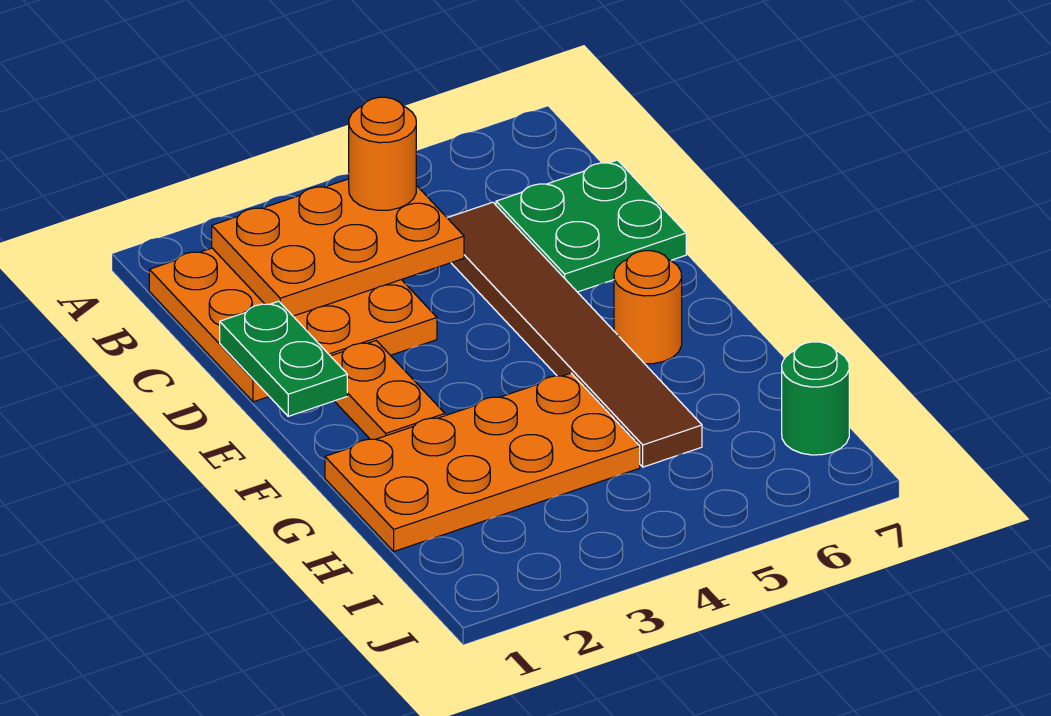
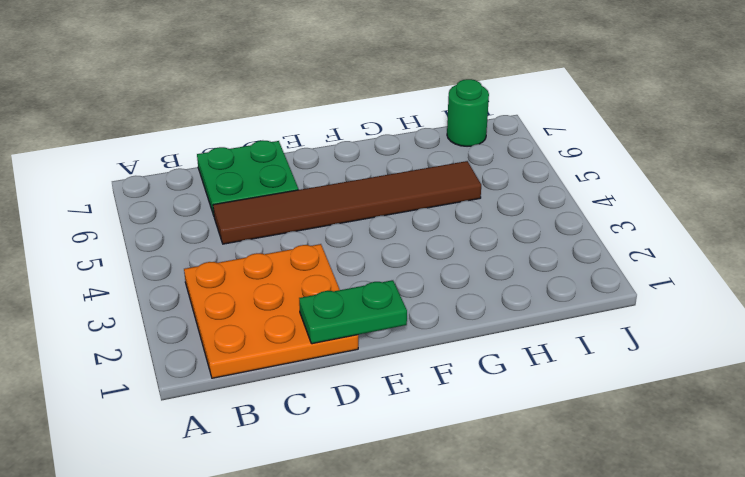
none -> orange 1x2 plate [331,341,445,439]
none -> orange 1x1 round brick [614,251,682,364]

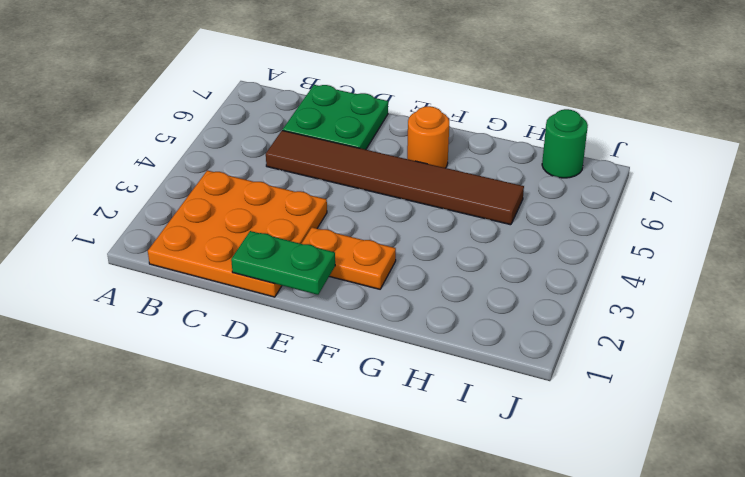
none -> orange 2x4 plate [325,373,640,551]
none -> orange 2x3 plate [212,179,464,316]

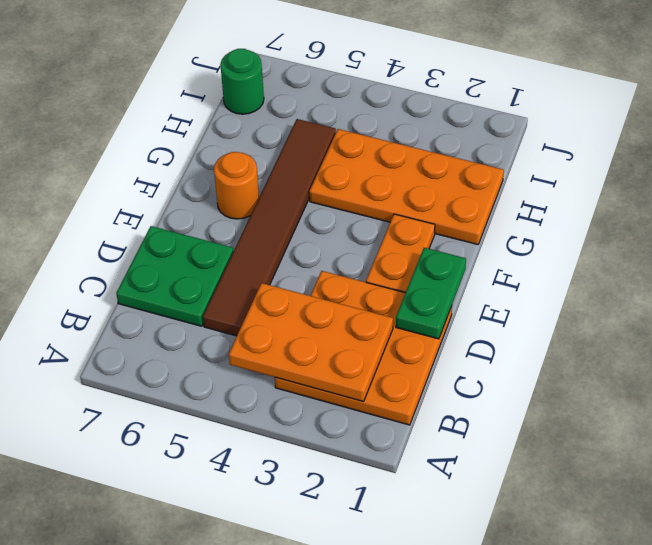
none -> orange 1x1 round brick [349,97,416,210]

